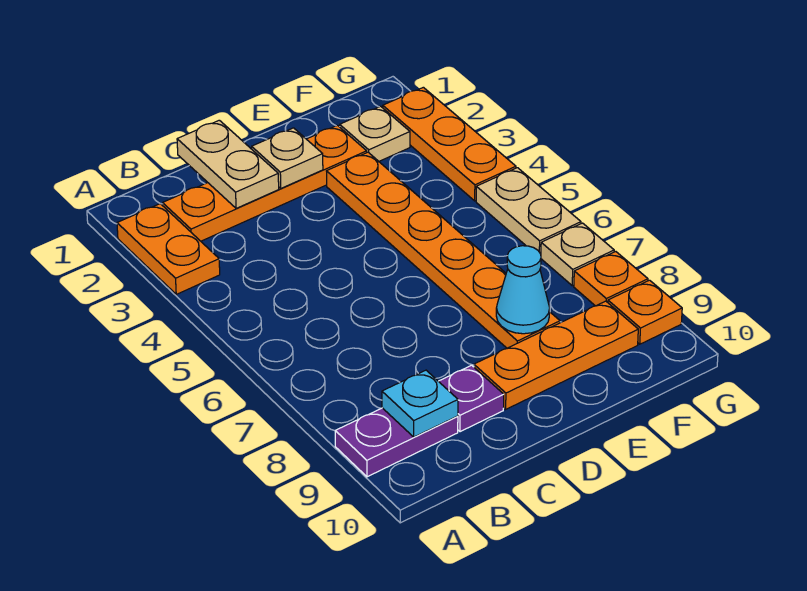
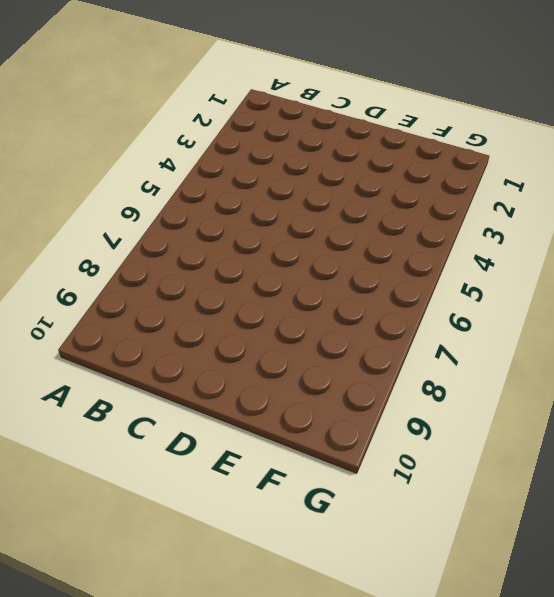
none -> orange 1x2 plate [117,204,220,294]
none -> purple 1x2 plate [335,408,458,477]
none -> orange 1x4 plate [163,125,367,241]

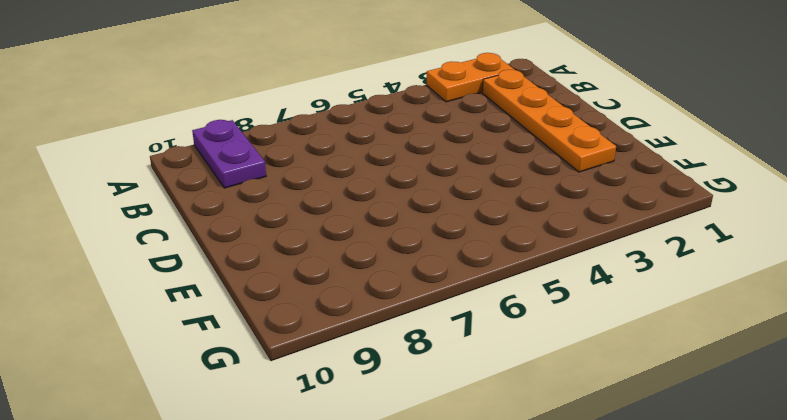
none -> purple 1x1 plate [439,365,504,432]
none -> orange 1x3 plate [474,301,638,409]
none -> orange 1x6 plate [327,152,560,348]

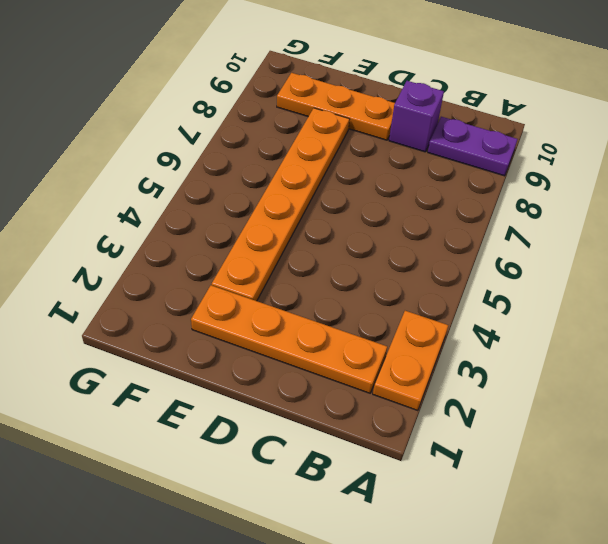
purple 1x1 brick [389,81,444,152] -> purple 1x1 plate [439,365,504,432]
none -> tan 1x1 plate [340,106,410,161]
none -> orange 1x3 plate [383,87,516,201]
none -> tan 1x2 plate [476,168,581,254]

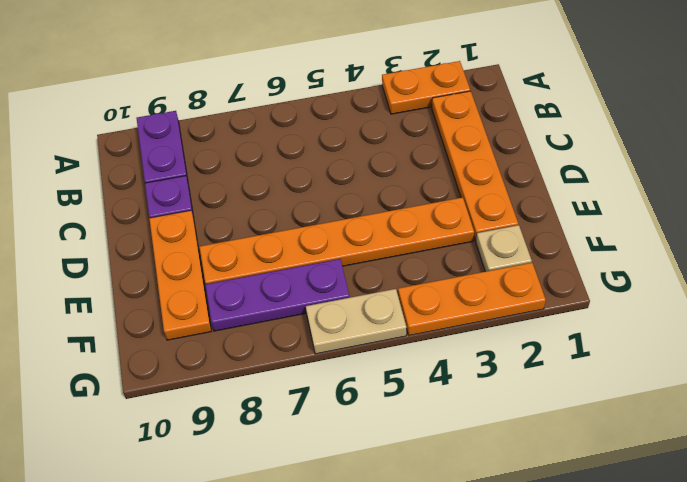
purple 1x3 plate [206,259,350,331] -> none
none -> tan 1x1 plate [541,223,614,286]
none -> orange 1x1 plate [574,252,648,306]
none -> orange 1x1 plate [608,280,682,344]

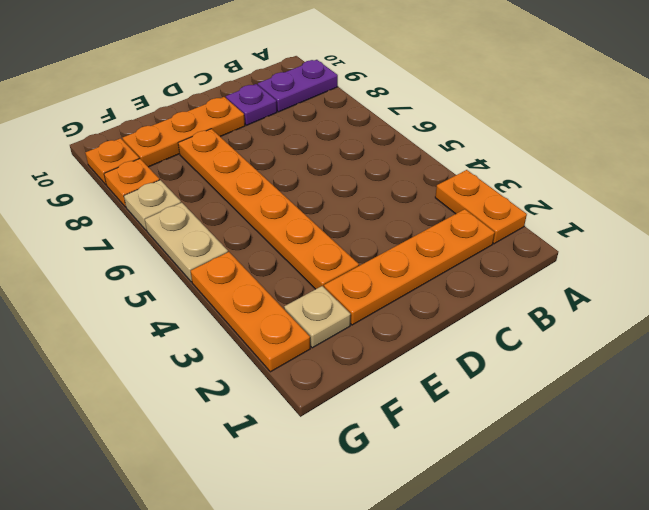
none -> cyan 1x1 plate [382,370,458,437]
none -> tan 1x2 plate [177,120,279,208]
none -> tan 1x1 plate [252,128,323,188]

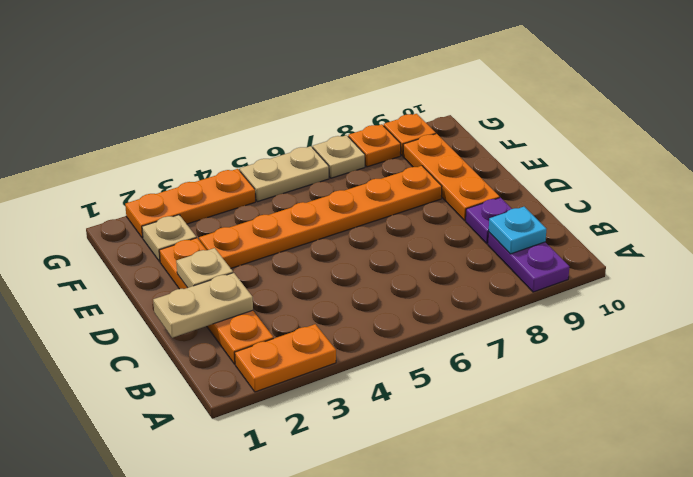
none -> cyan 1x1 cone [496,246,550,334]

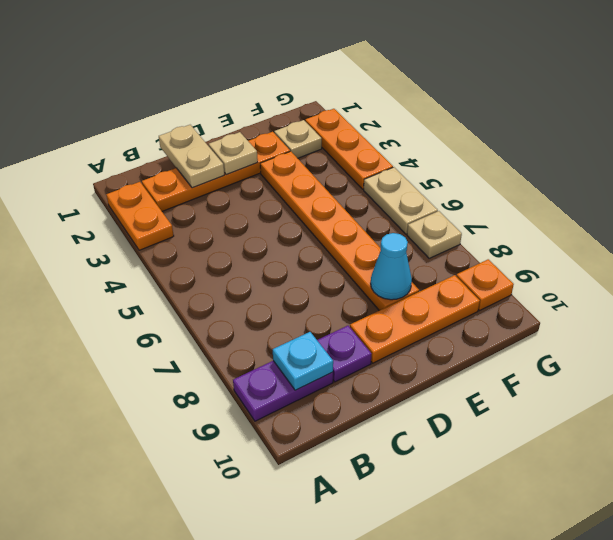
none -> orange 1x1 plate [574,252,648,306]

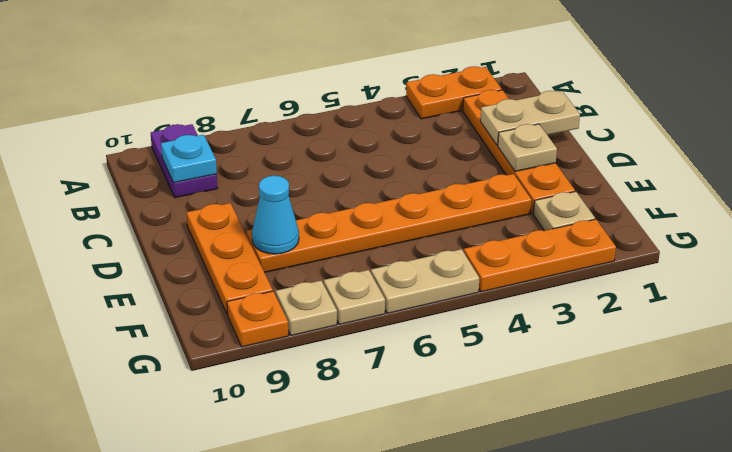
tan 1x1 plate [276,281,337,336] -> orange 1x1 plate [574,252,648,306]
none -> purple 1x1 plate [439,365,504,432]

